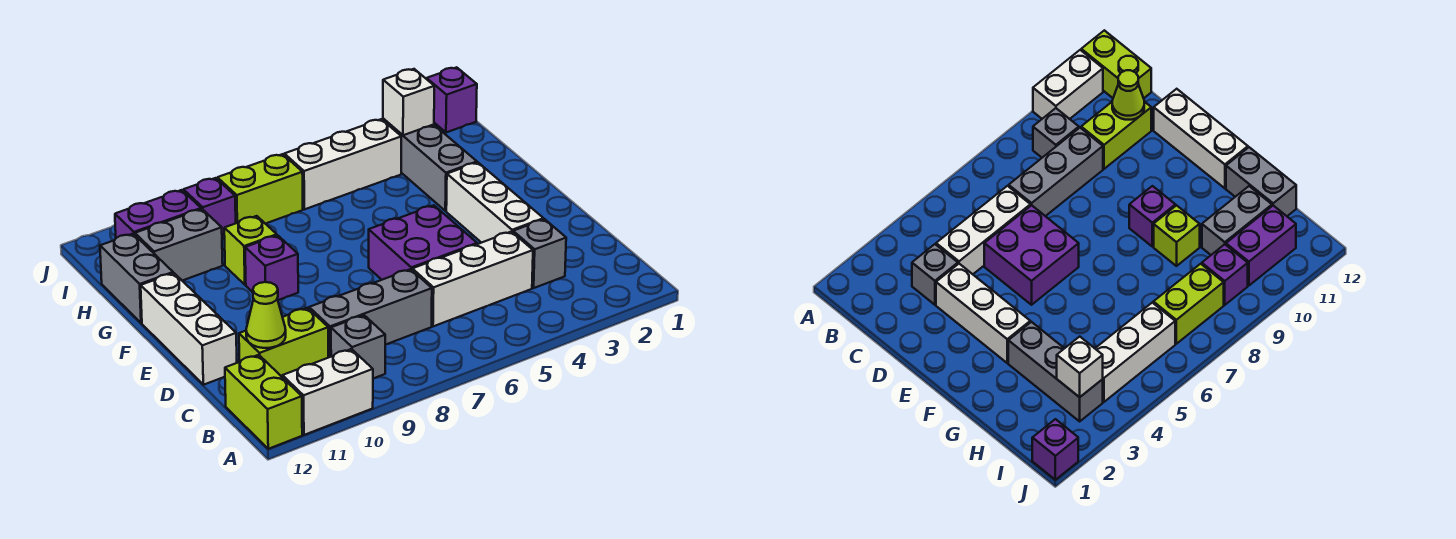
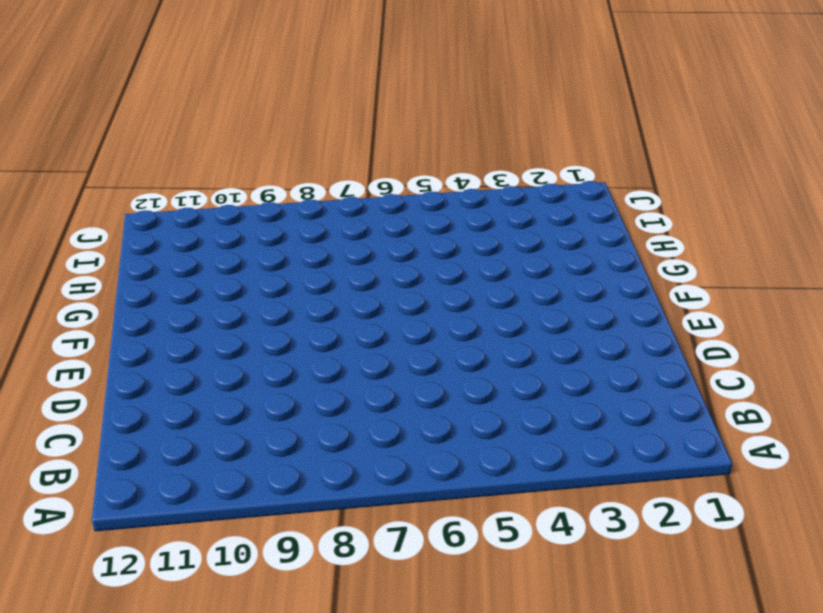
none -> white 1x2 brick [282,349,373,435]
none -> lime 1x2 brick [225,355,302,449]
none -> grey 1x1 brick [331,315,385,378]

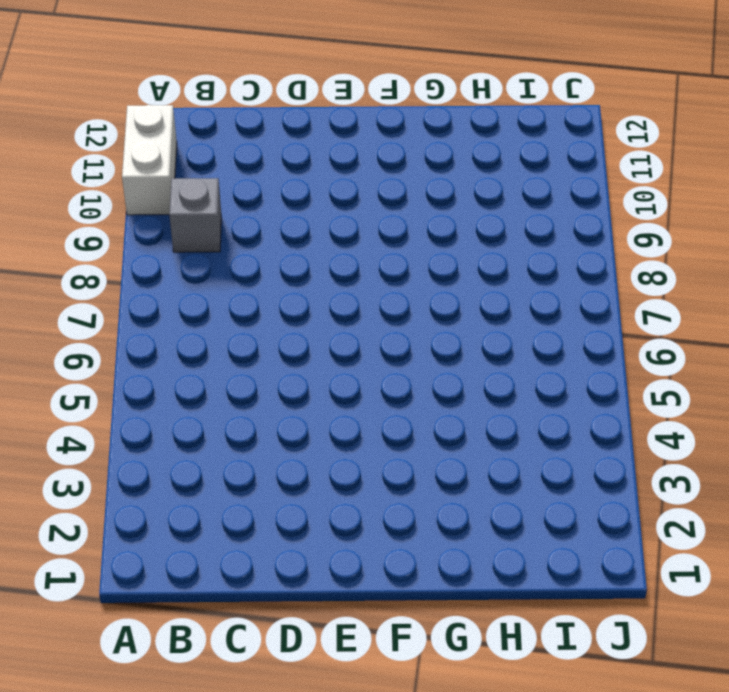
none -> lime 1x2 brick [225,355,302,449]
none -> grey 1x1 brick [513,219,566,288]
none -> white 1x3 brick [412,232,533,326]

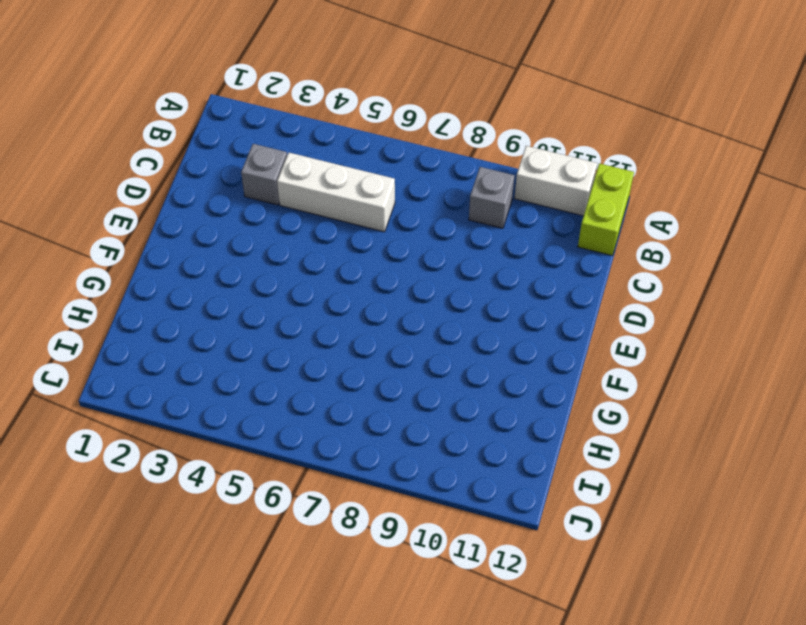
none -> grey 1x3 brick [309,269,432,358]
none -> lime 1x2 brick [239,308,328,377]
none -> white 1x3 brick [446,163,544,243]

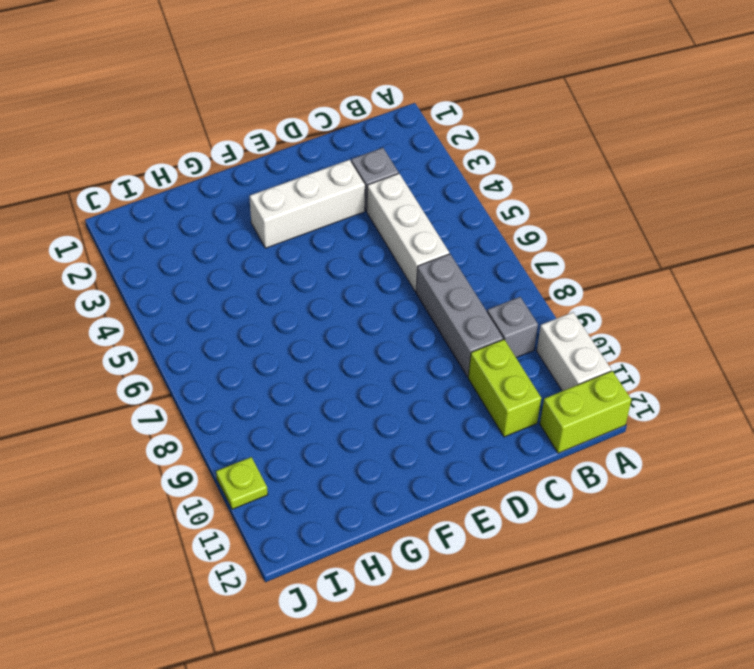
lime 1x1 plate [216,457,268,509] -> none
none -> purple 2x2 brick [369,205,477,280]
none -> white 1x3 brick [141,273,237,385]
none -> purple 1x1 brick [245,235,298,300]

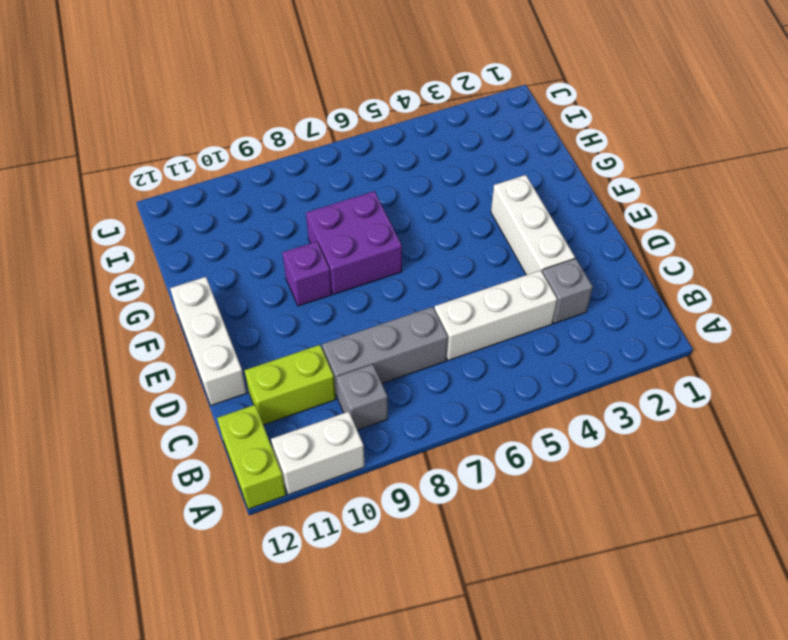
purple 2x2 brick [306,191,402,294] -> purple 2x2 brick moved to [369,205,477,280]
none -> grey 1x3 brick [383,119,477,211]
none -> lime 1x1 brick [224,216,277,285]
none -> grey 1x2 brick [100,234,173,323]

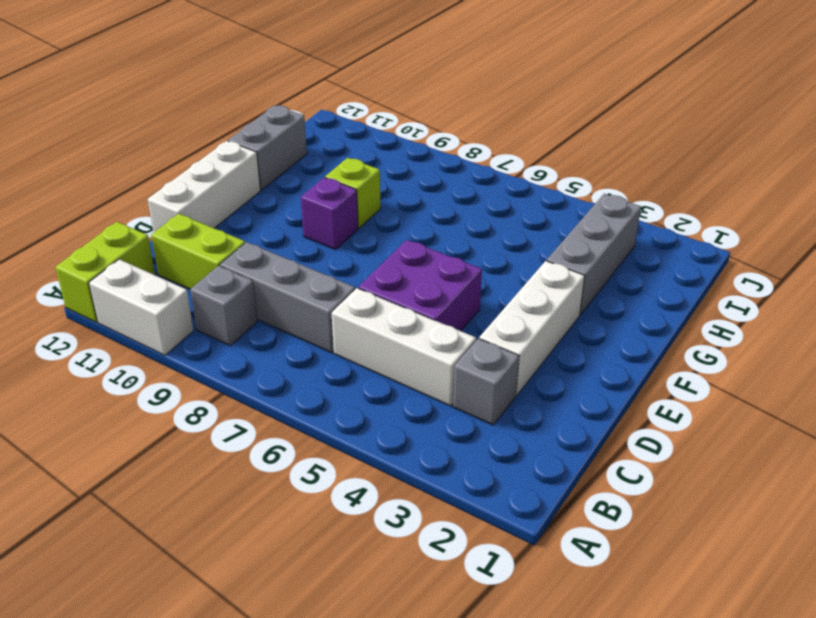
none -> grey 1x2 brick [135,209,223,281]
none -> white 1x3 brick [284,119,401,209]
none -> lime 1x2 brick [217,154,303,224]

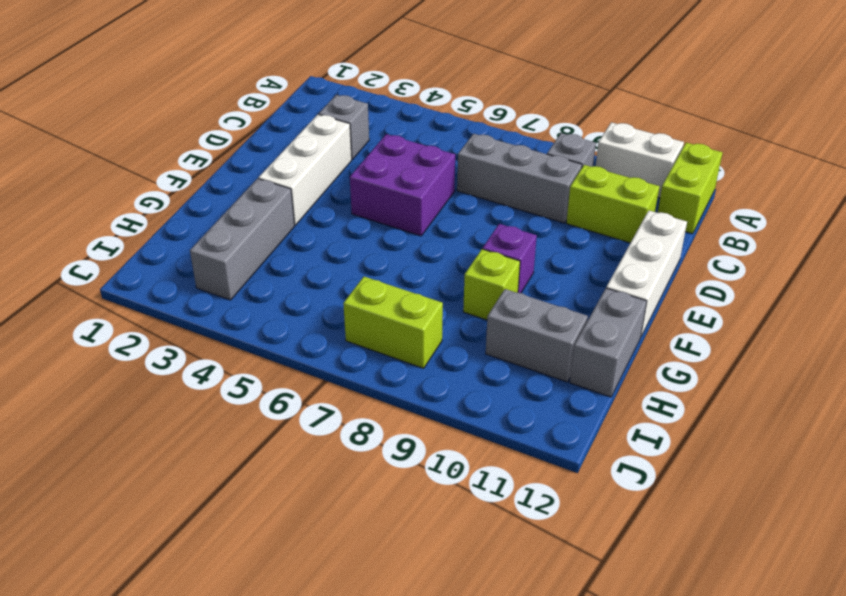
none -> white 1x3 brick [412,232,533,326]
none -> white 1x3 brick [284,119,401,209]
none -> purple 1x1 brick [183,178,236,239]

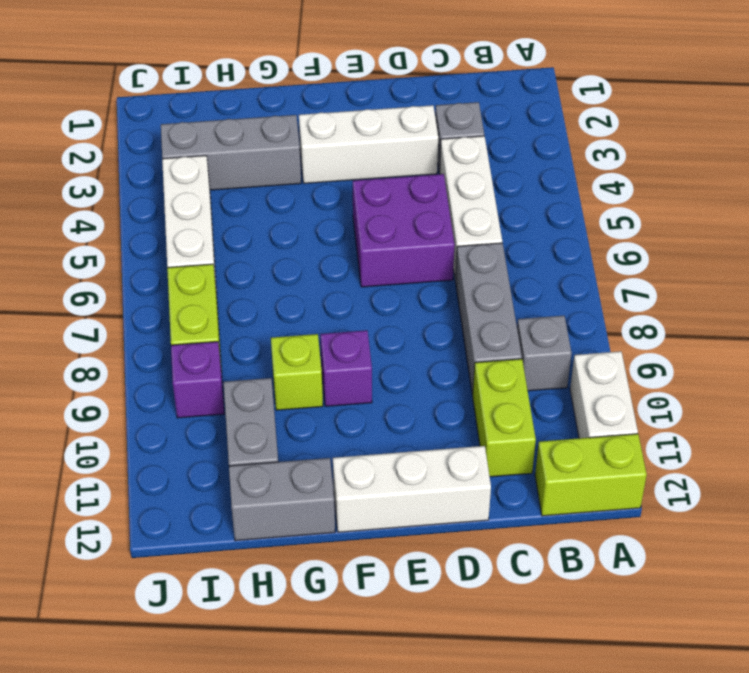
none -> purple 1x2 brick [115,190,201,238]
none -> purple 1x1 brick [427,67,477,133]
none -> lime 1x1 cone [246,282,286,348]

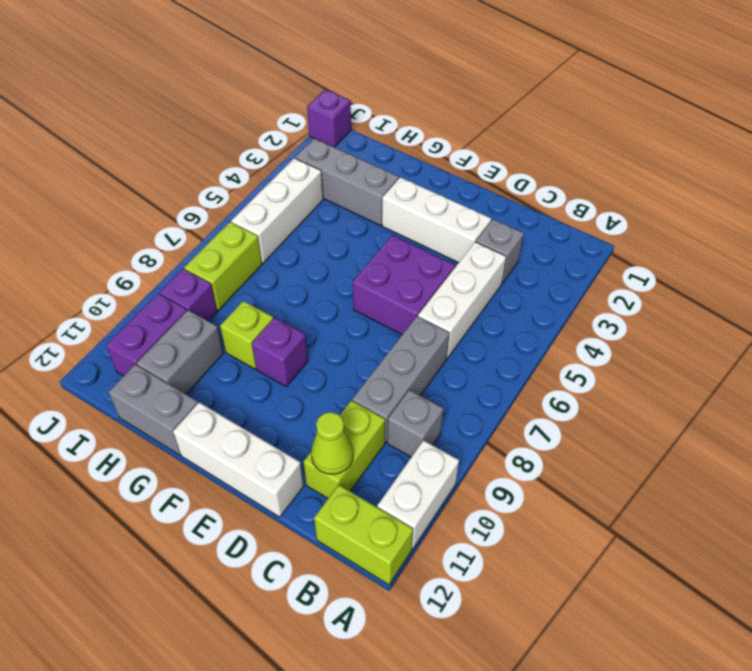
none -> white 1x1 brick [383,69,434,135]

